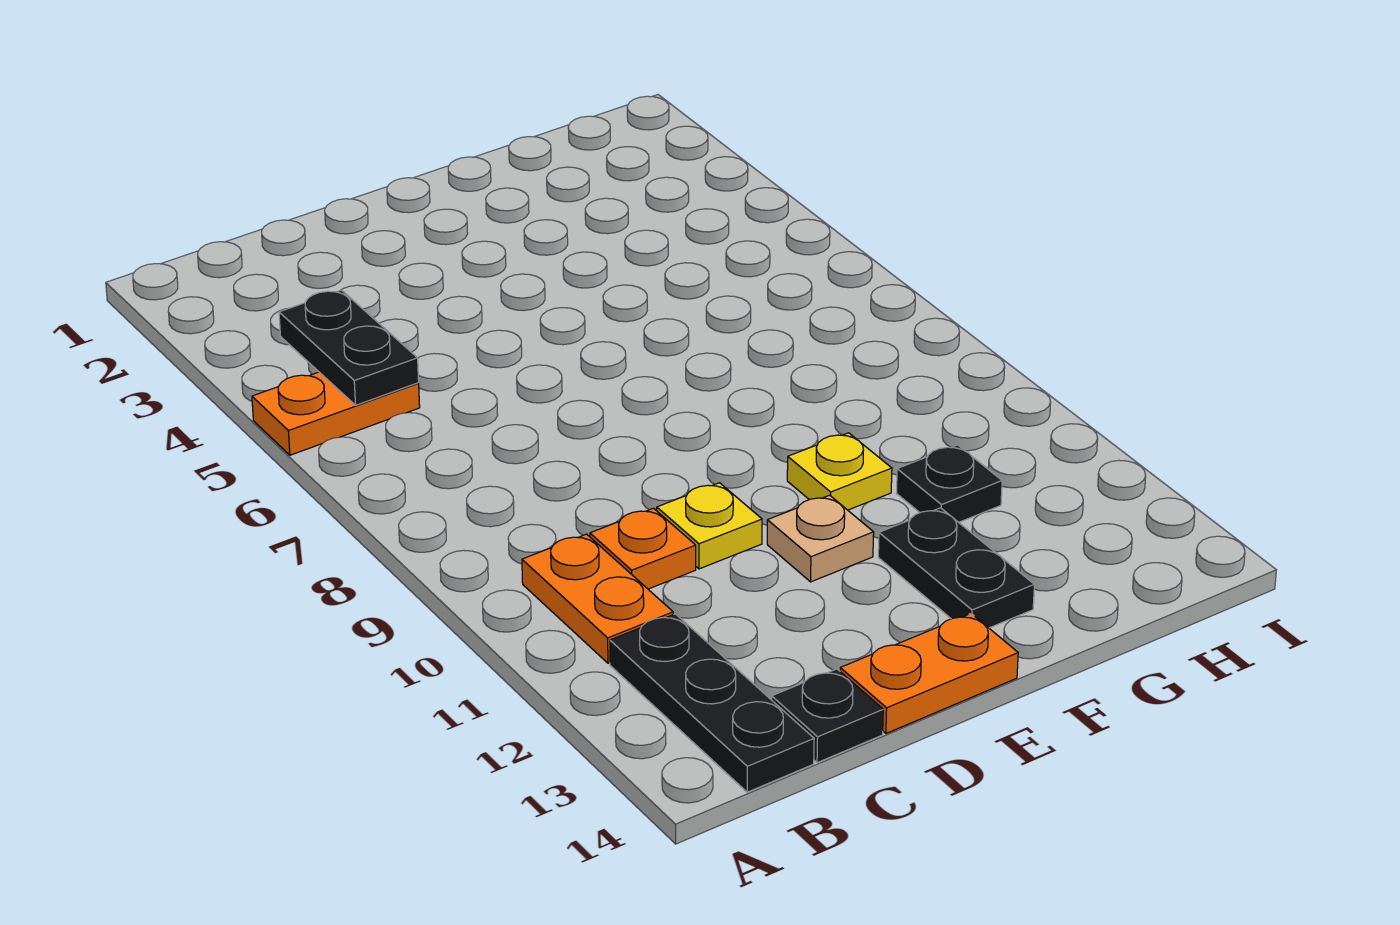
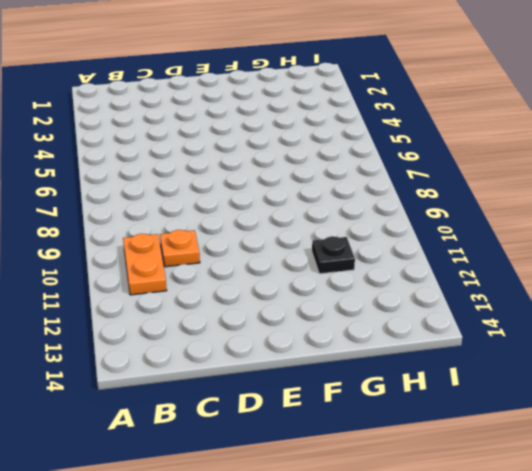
none -> orange 1x2 plate [252,372,420,455]
none -> black 1x3 plate [610,614,814,792]
none -> black 1x1 plate [772,669,883,763]

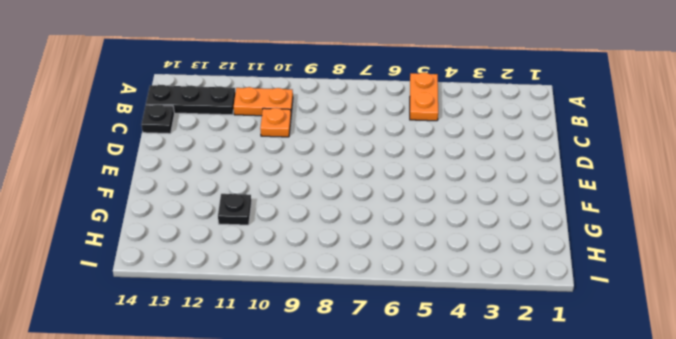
none -> yellow 1x1 plate [657,483,762,569]
none -> orange 1x2 plate [840,614,1018,733]
none -> tan 1x1 plate [767,495,874,582]

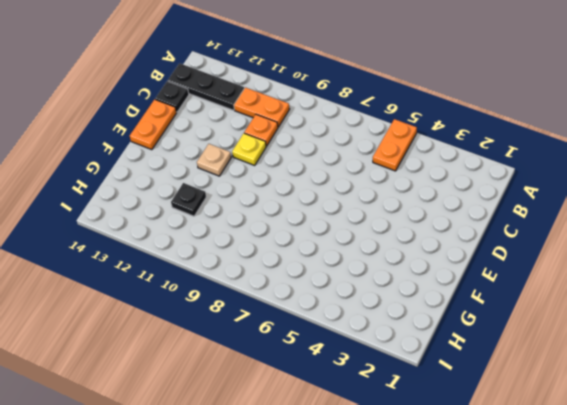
none -> yellow 1x1 plate [787,433,892,510]
none -> black 1x2 plate [878,508,1034,628]
none -> black 1x2 plate [279,290,419,405]

